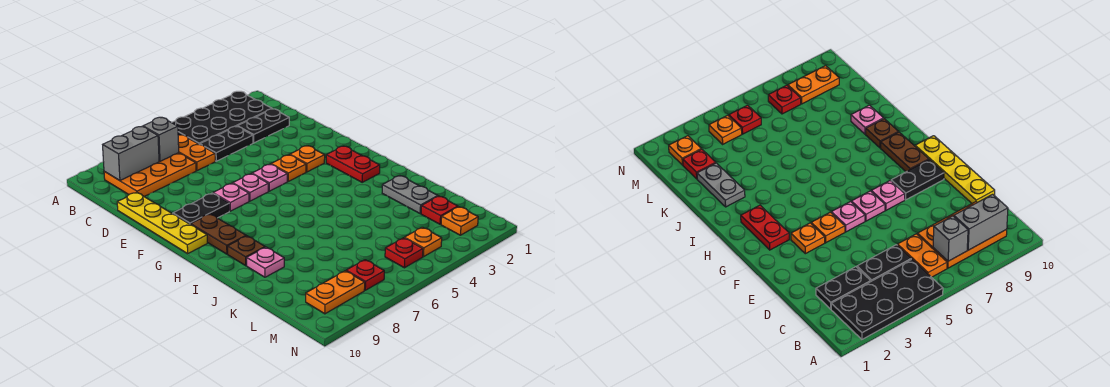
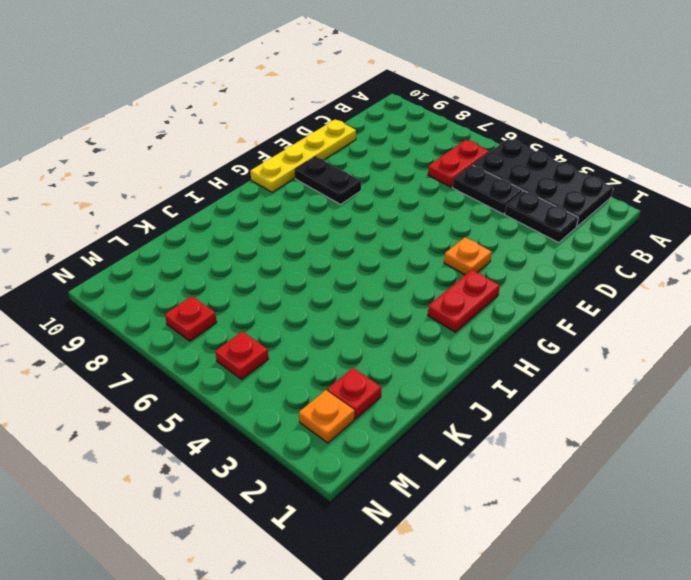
red 1x2 plate [428,140,489,187] -> orange 1x2 plate [178,135,215,171]
none -> orange 2x3 plate [104,153,196,197]
none -> orange 1x1 plate [271,155,306,181]
none -> pink 1x1 plate [252,164,287,191]

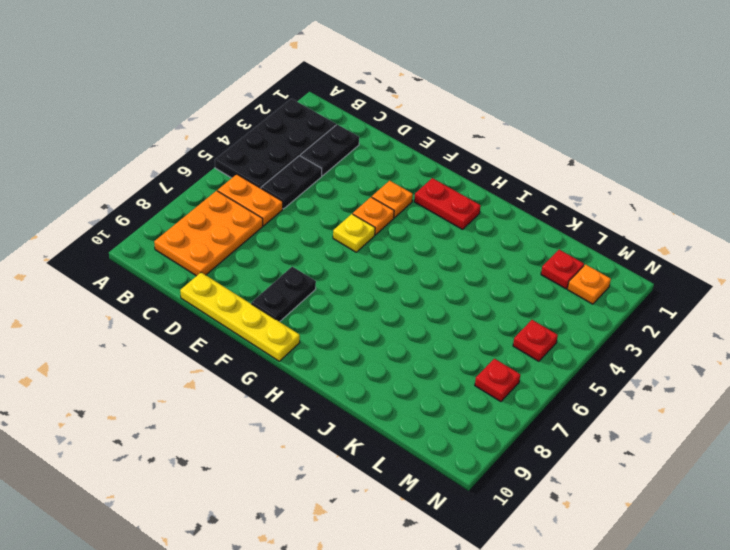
yellow 1x1 plate [333,214,375,252] -> pink 1x1 plate [252,164,287,191]
none -> pink 1x1 plate [233,174,268,201]
none -> pink 1x1 plate [213,183,249,211]
none -> brown 1x2 plate [191,214,246,254]

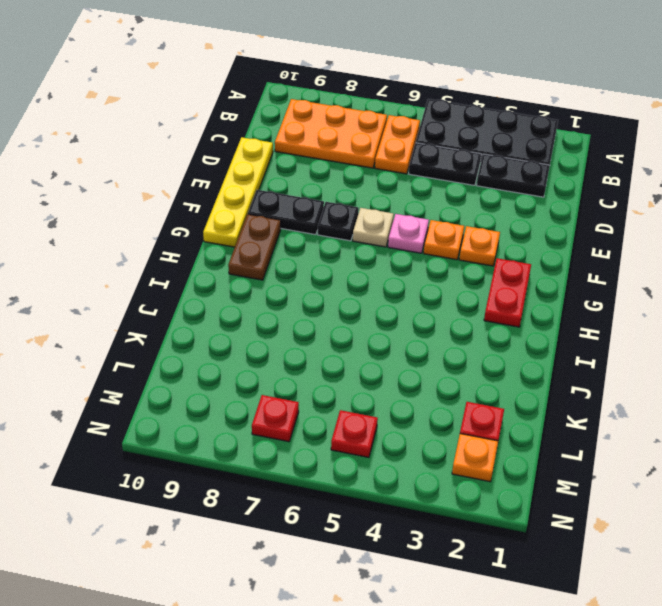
tan 1x1 plate [353,208,394,247] -> pink 1x1 plate [233,174,268,201]
black 1x1 plate [318,202,359,241] -> pink 1x1 plate [213,183,249,211]
none -> brown 1x1 plate [228,236,265,266]
none -> grey 1x2 plate [382,176,438,213]
none -> pink 1x1 plate [247,247,284,277]

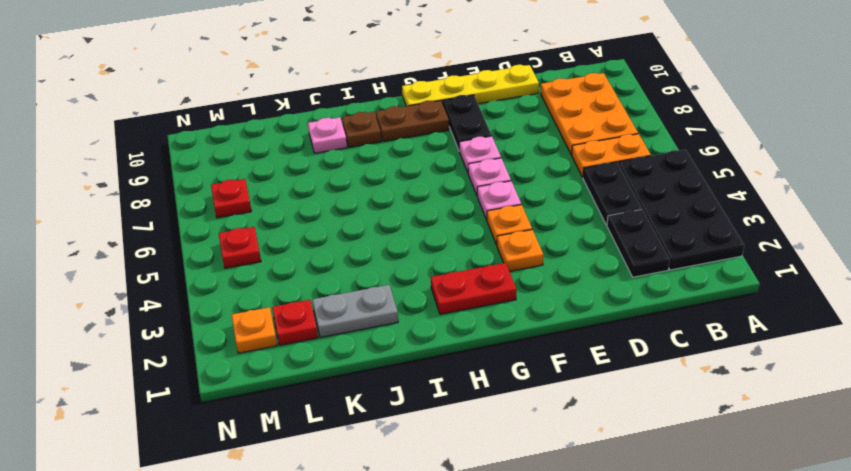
none -> orange 1x1 plate [404,227,442,257]
none -> orange 1x2 plate [306,271,365,314]
none -> grey 1x1 brick [143,117,179,161]

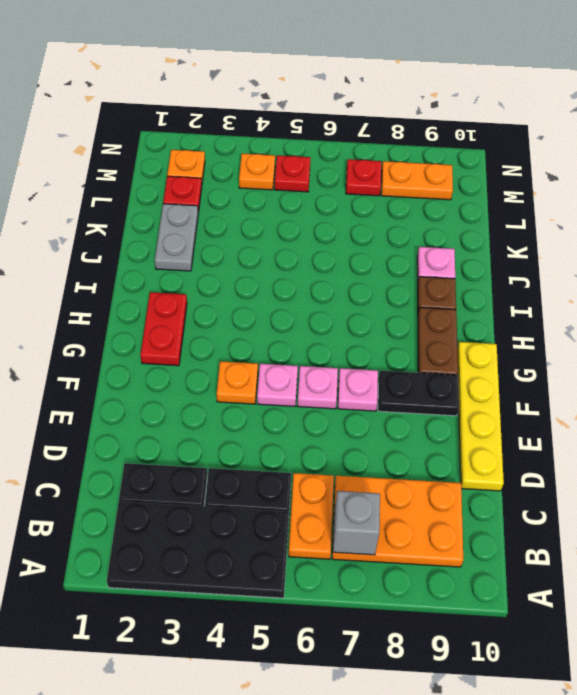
none -> orange 1x1 plate [290,146,325,172]
none -> grey 1x2 brick [103,127,159,181]

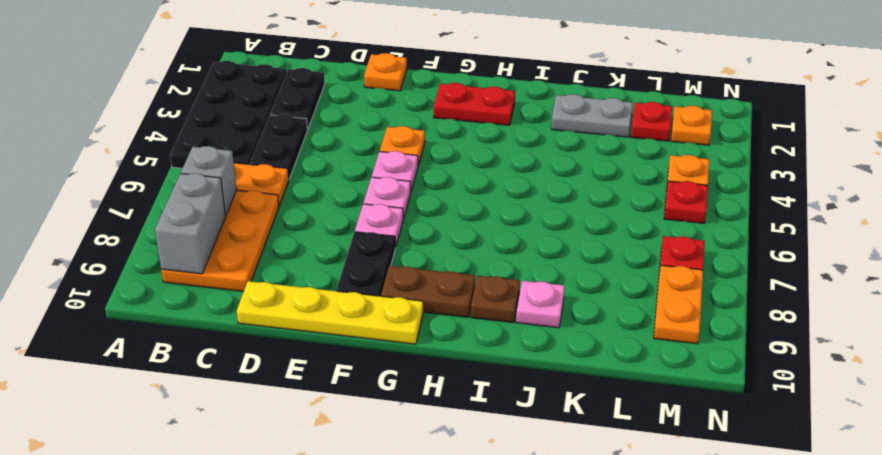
orange 1x1 plate [364,53,407,91] -> orange 1x1 plate moved to [290,146,325,172]

